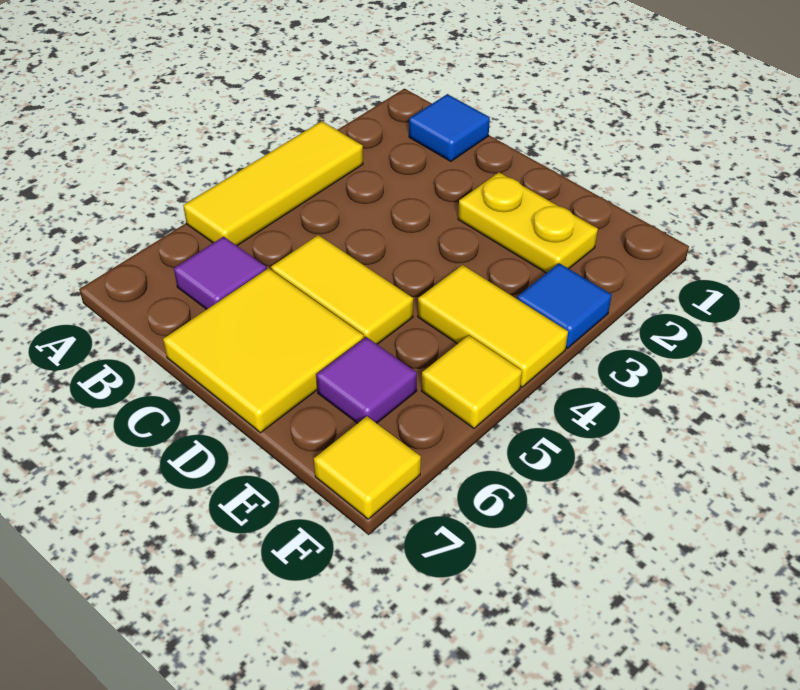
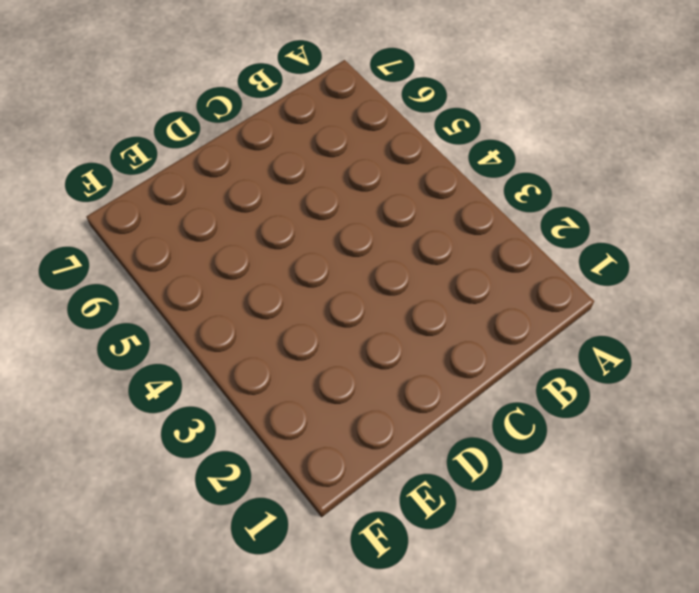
none -> yellow 1x3 tile [183,121,363,246]
none -> blue 1x1 tile [409,94,490,161]

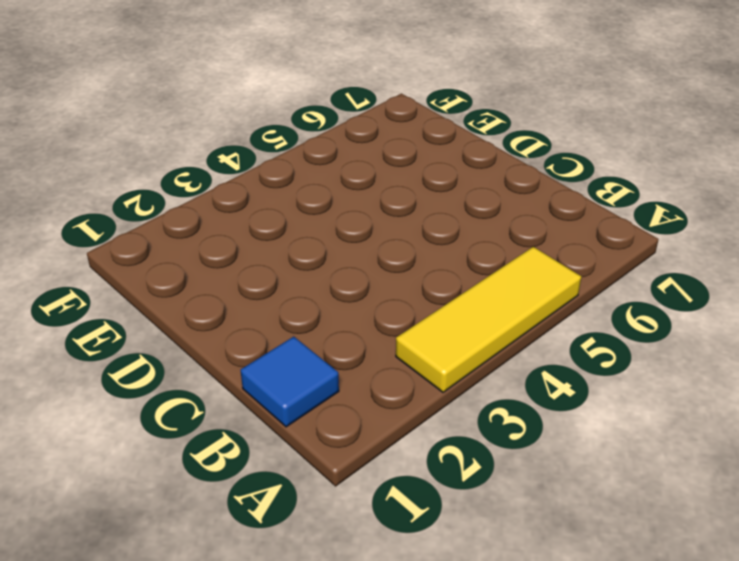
none -> purple 1x1 tile [174,237,267,309]
none -> yellow 1x2 tile [271,235,413,344]

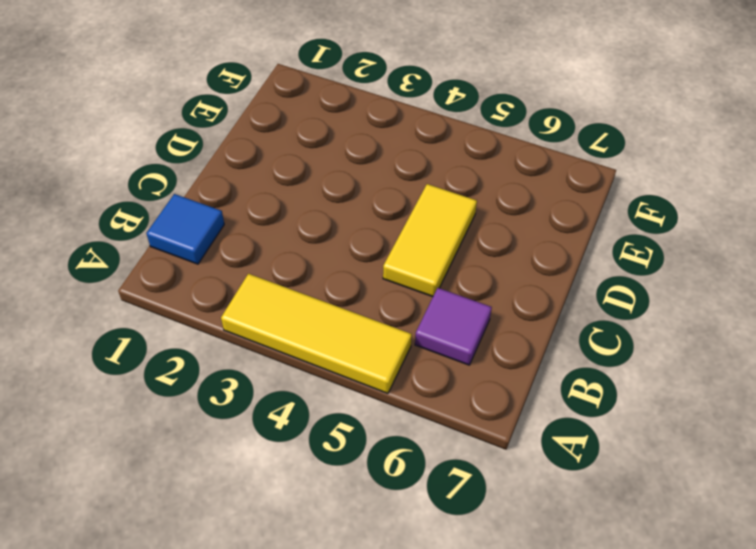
none -> yellow 2x2 tile [163,268,364,433]
none -> yellow 1x2 plate [458,172,598,273]

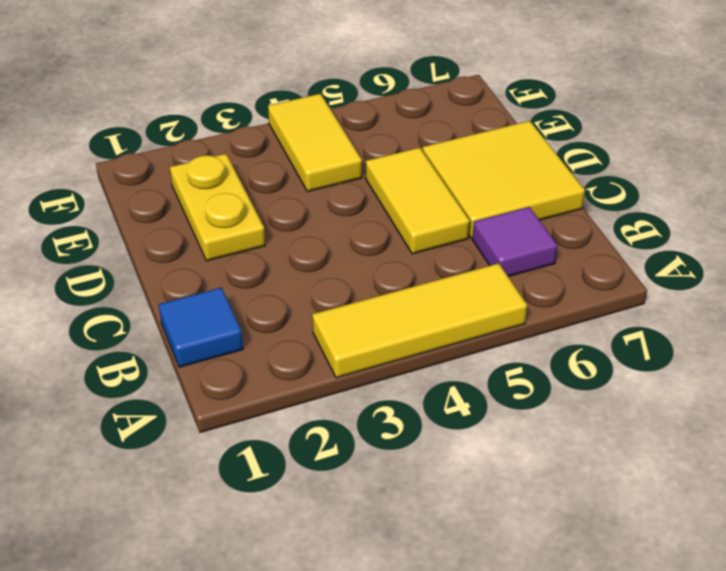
none -> purple 1x1 tile [316,337,417,423]
none -> blue 1x1 tile [517,263,612,348]

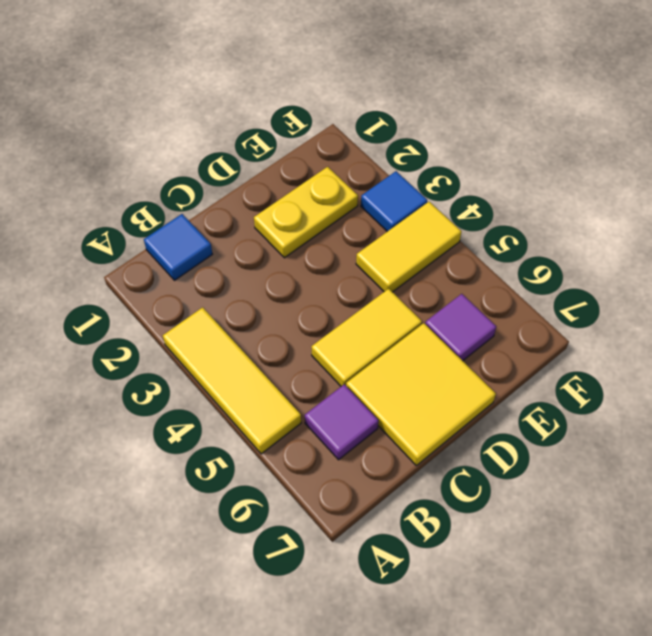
none -> yellow 1x1 tile [422,335,522,428]
none -> yellow 1x1 tile [314,416,421,519]

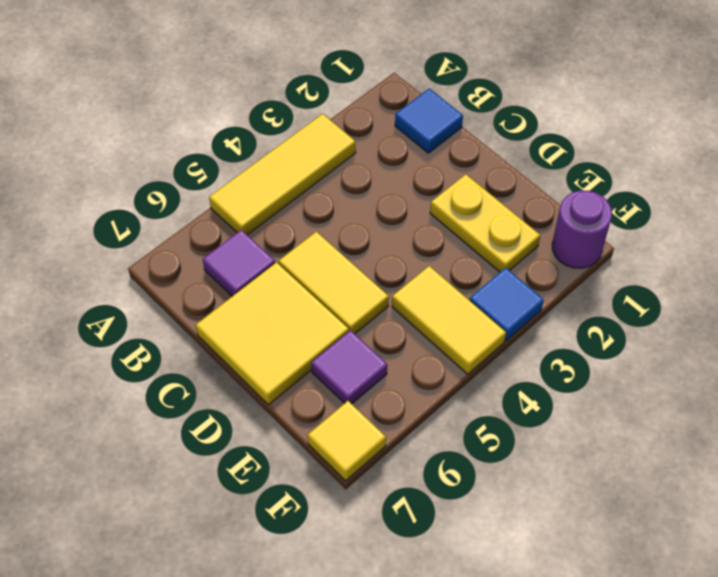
purple 1x1 round brick [552,190,612,268] -> none
none -> yellow 1x1 tile [422,335,522,428]

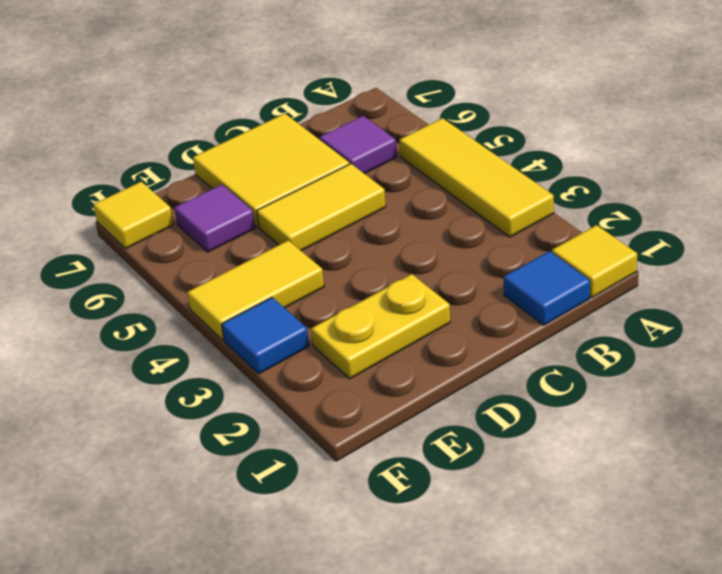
yellow 1x1 tile [552,225,637,297] -> yellow 1x1 tile moved to [422,335,522,428]

